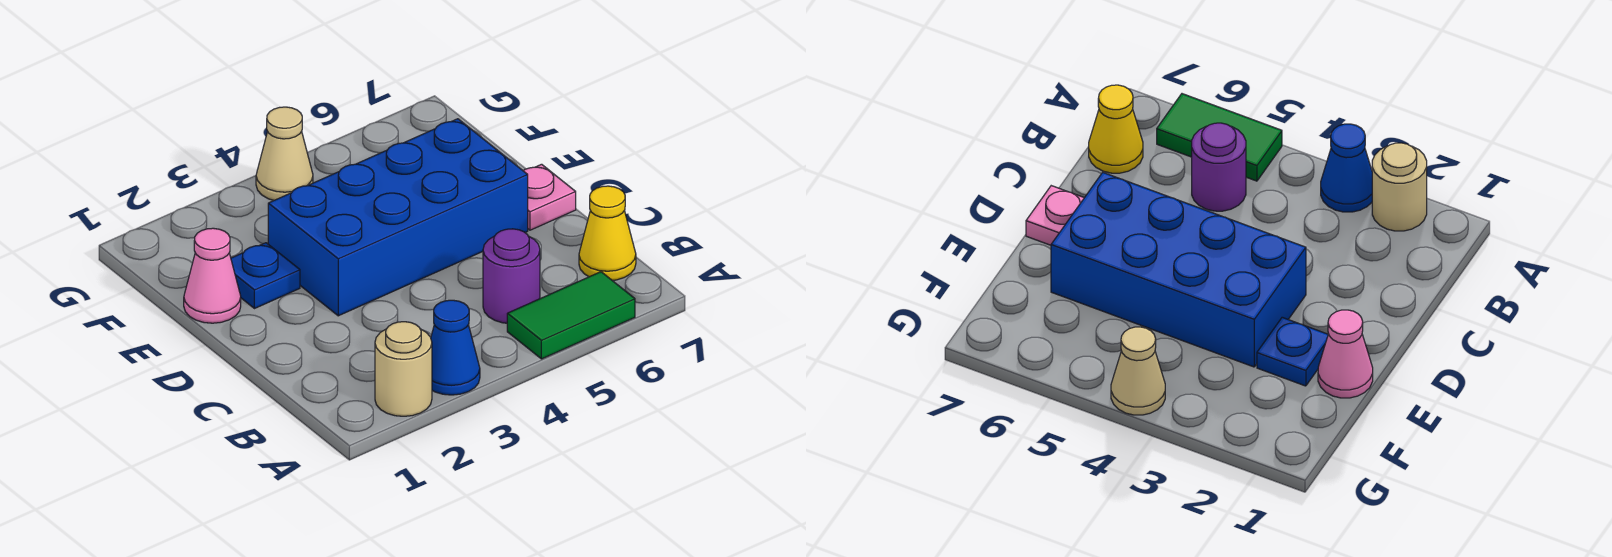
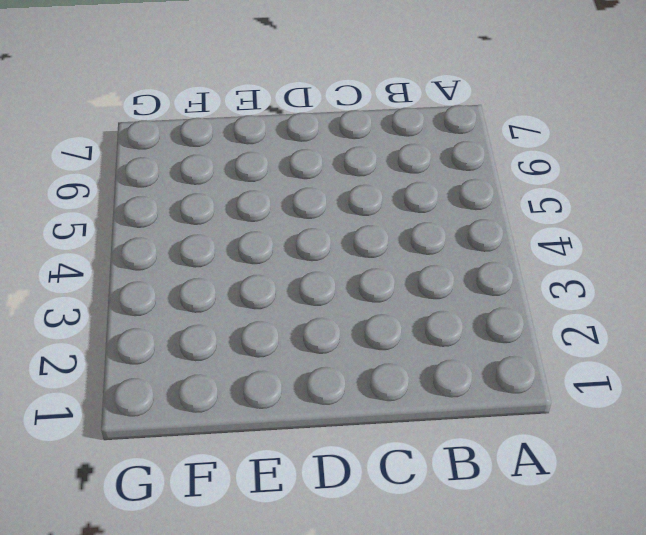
none -> tan 1x1 round brick [375,322,432,416]
none -> blue 1x1 cone [431,300,480,395]

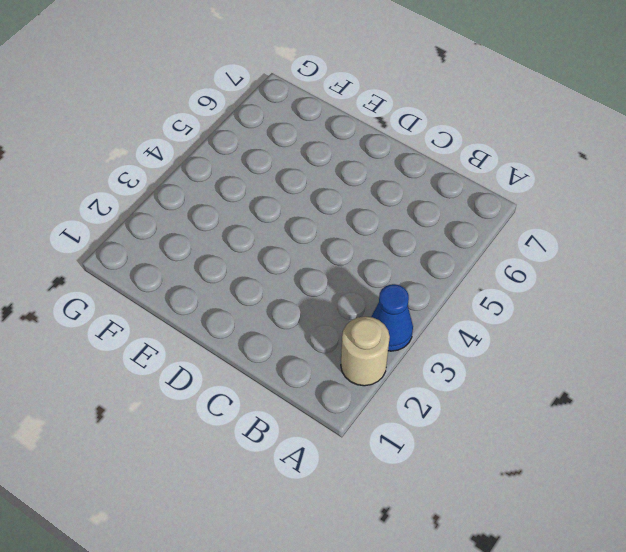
none -> green 1x2 tile [507,272,635,359]
none -> purple 1x1 round brick [483,229,540,323]

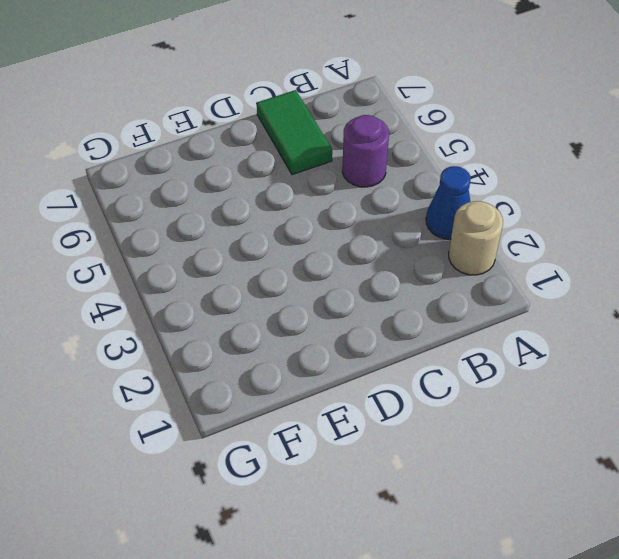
green 1x2 tile [257,90,332,175] -> green 1x2 tile moved to [507,272,635,359]
none -> yellow 1x1 cone [579,186,636,280]
none -> blue 2x4 brick [268,119,528,316]

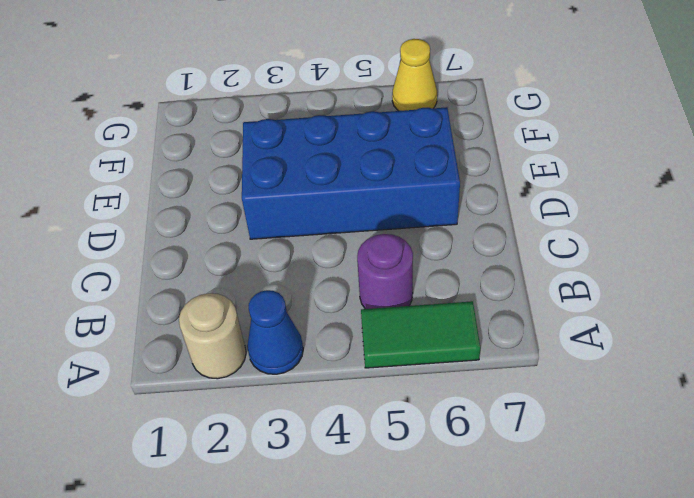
yellow 1x1 cone [392,39,437,111] -> yellow 1x1 cone moved to [579,186,636,280]
none -> pink 1x1 plate [523,164,576,230]
none -> pink 1x1 cone [184,228,241,323]

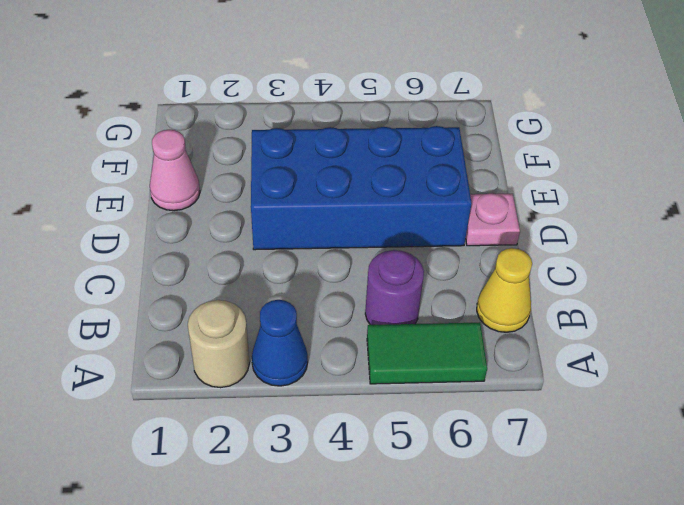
none -> blue 1x1 plate [231,243,300,309]
none -> tan 1x1 cone [256,107,313,200]

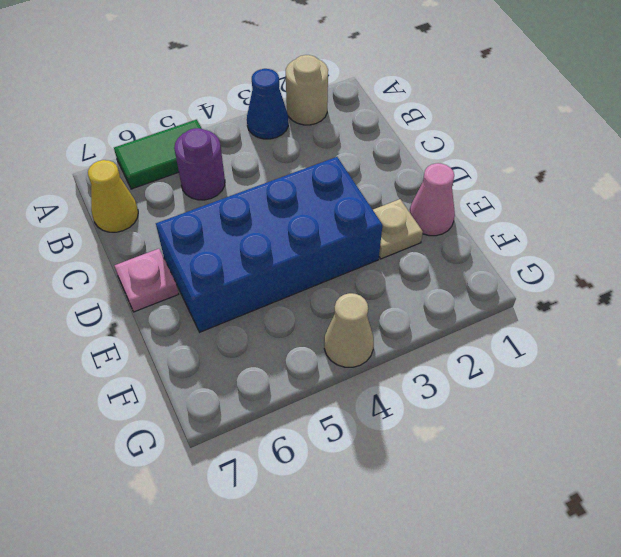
tan 1x1 plate [373,199,423,259] -> blue 1x1 plate [231,243,300,309]

